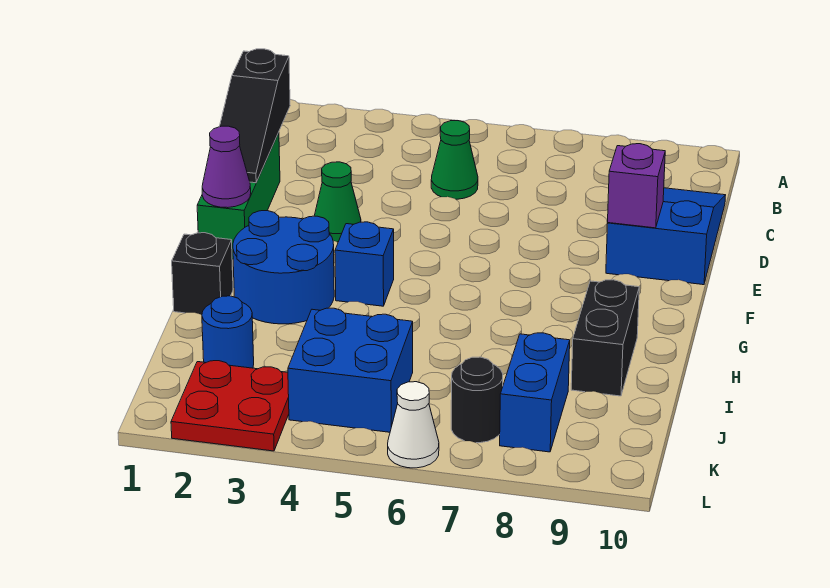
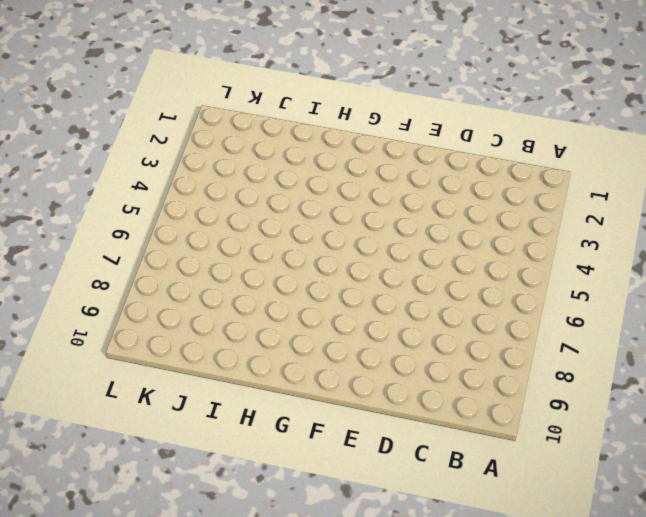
none -> green 1x1 cone [431,121,478,199]
none -> blue 2x3 slope [606,188,726,285]
none -> green 1x3 brick [197,133,280,259]

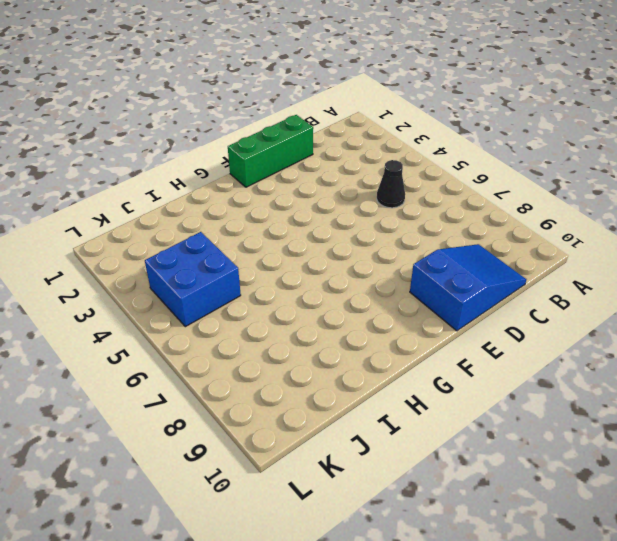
black 1x1 cone [377,160,405,208] -> green 1x1 cone [431,121,478,199]
none -> green 1x1 cone [314,162,361,242]
none -> blue 2x2 round brick [233,211,334,324]
none -> blue 1x1 brick [335,222,394,306]

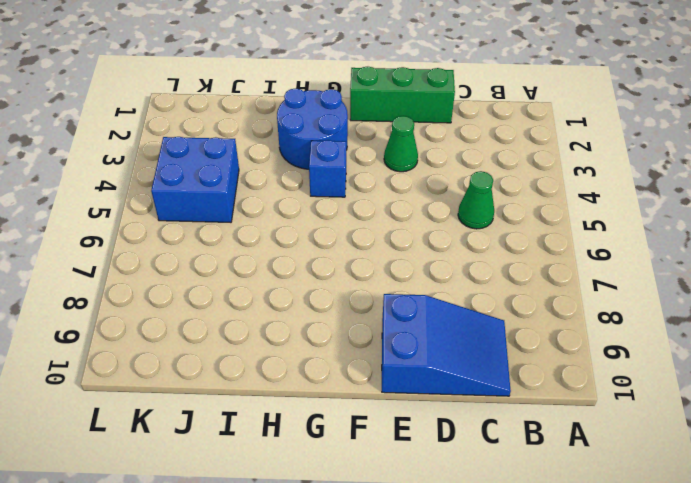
none -> black 1x1 brick [172,233,233,315]
none -> black 1x2 brick [571,280,639,396]
none -> blue 1x1 round brick [202,296,254,368]

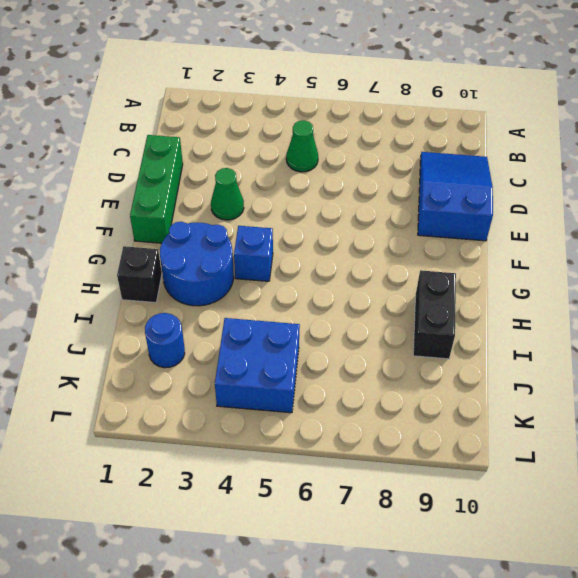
none -> blue 1x2 brick [500,333,570,452]
none -> red 2x2 plate [171,361,289,451]
none -> black 1x1 round brick [451,357,503,443]

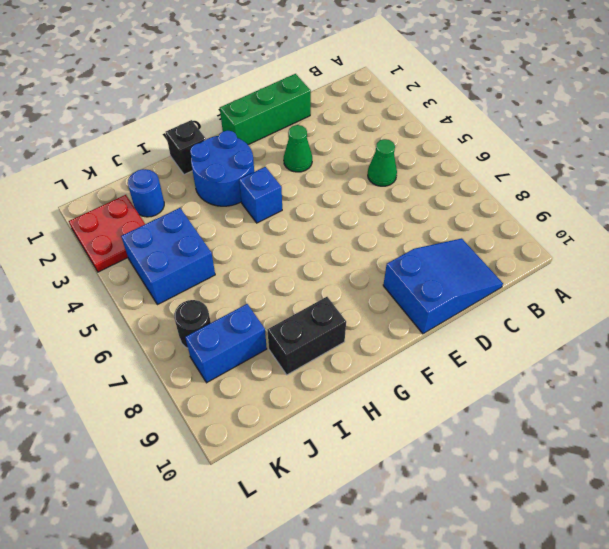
none -> white 1x1 cone [388,382,439,468]
none -> black 1x3 slope [220,49,290,183]
none -> purple 1x1 brick [608,144,665,228]

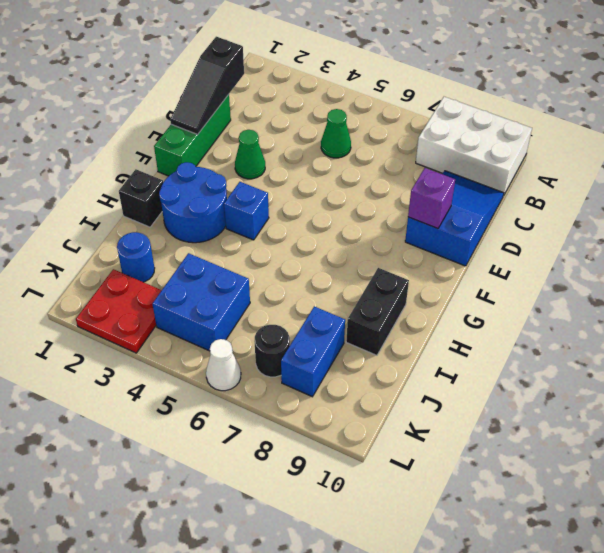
white 2x3 brick [416,97,532,196] -> none
none -> purple 1x1 cone [202,126,251,208]

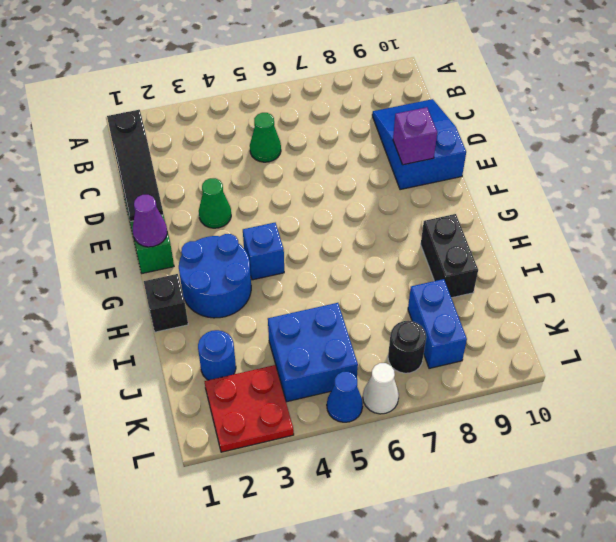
blue 1x1 cone [327,372,363,422] -> none

